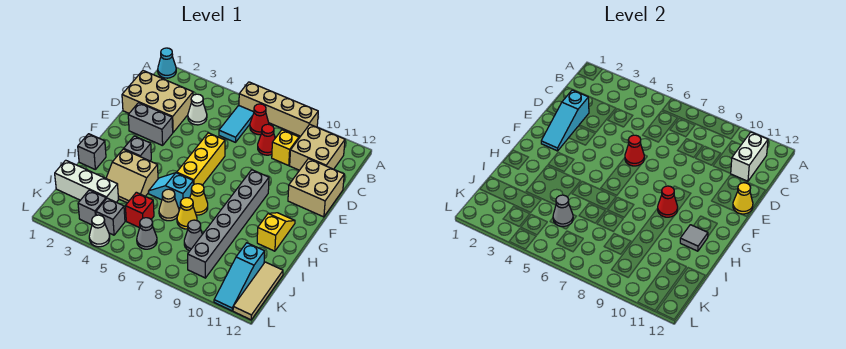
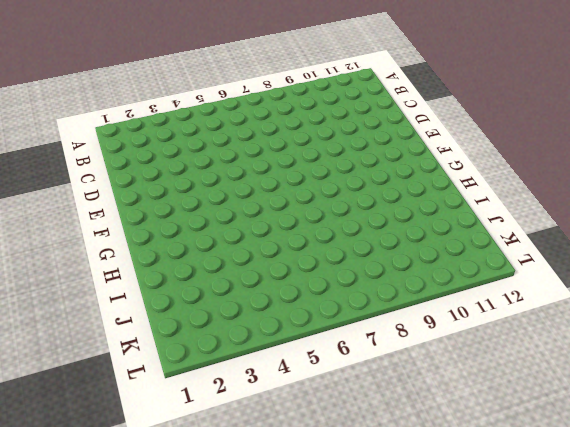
none -> cyan 1x1 cone [158,48,176,78]
none -> tan 1x4 brick [239,82,318,136]
none -> cyan 1x2 tile [219,105,254,142]
none -> red 1x1 cone [250,104,269,135]

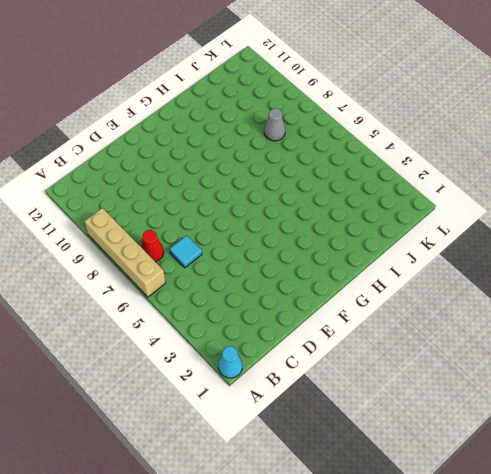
cyan 1x1 tile [170,235,202,268] -> cyan 1x2 tile [219,105,254,142]
none -> tan 2x2 brick [290,124,345,170]
none -> tan 2x3 brick [122,71,193,132]
none -> white 1x1 cone [188,94,207,125]
none -> red 1x1 cone [258,124,275,155]

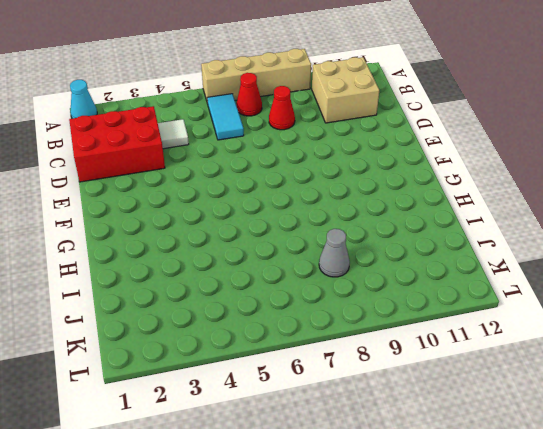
red 2x3 brick [69,106,165,182] -> tan 2x3 brick [122,71,193,132]
white 1x1 tile [158,119,189,149] -> white 1x1 cone [188,94,207,125]
none -> yellow 1x1 brick [272,130,299,165]
none -> tan 2x2 brick [288,159,344,217]
none -> grey 1x2 brick [128,103,173,146]
none -> yellow 1x3 brick [177,133,225,185]

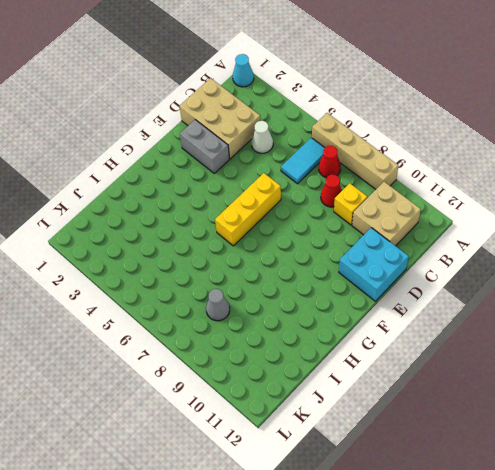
cyan 2x2 brick [339,228,409,301] -> tan 2x2 brick [288,159,344,217]
none -> grey 1x6 brick [188,170,269,278]
none -> grey 1x1 brick [124,136,151,161]
none -> yellow 1x2 slope [257,213,295,251]
none -> grey 1x1 brick [78,134,106,169]

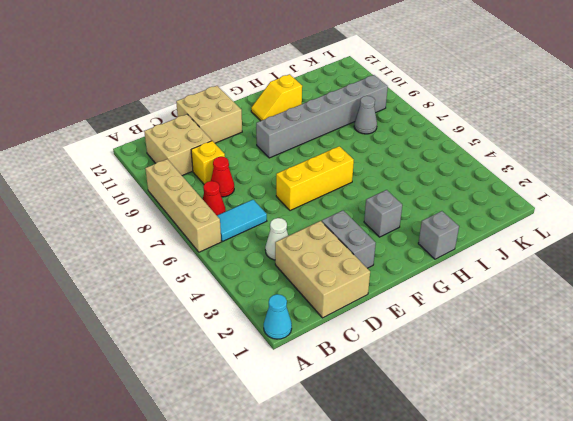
none -> tan 2x2 slope [106,149,158,203]
none -> cyan 1x2 slope [149,173,193,208]
none -> yellow 1x1 cone [190,184,208,215]
none -> tan 1x1 cone [159,189,179,221]

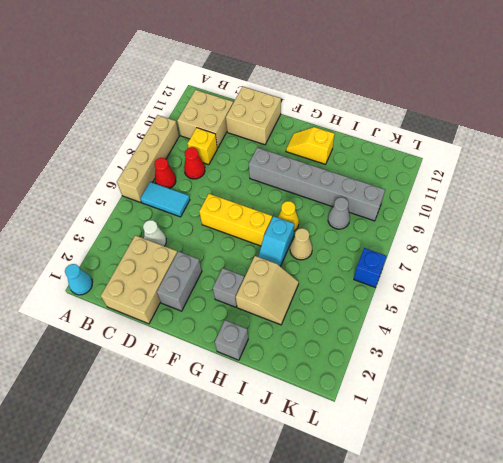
blue 1x1 brick [354,248,386,287] -> none
none -> yellow 1x1 cone [177,198,197,229]
none -> white 1x3 brick [55,160,119,202]
none -> red 1x1 brick [125,192,154,228]
none -> cyan 1x3 slope [214,243,265,311]

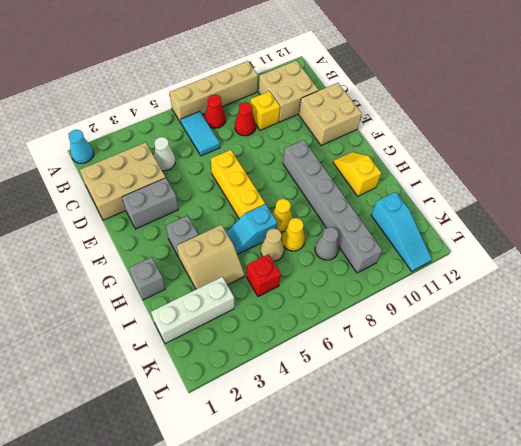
none -> tan 1x3 tile [233,262,283,320]
none -> grey 1x1 brick [78,190,106,225]
none -> grey 1x1 brick [96,198,125,235]
none -> grey 1x1 cone [137,218,157,249]

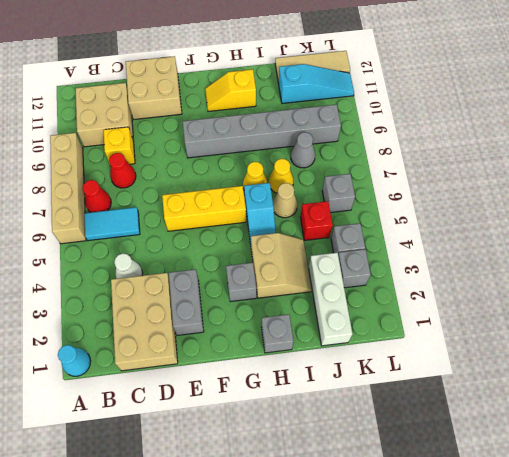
grey 1x1 brick [322,174,355,213] -> grey 1x1 cone [137,218,157,249]
none -> white 1x1 cone [89,215,110,247]
none -> white 1x2 brick [730,132,768,181]
none -> cyan 1x3 slope [541,90,589,151]
none -> red 1x1 cone [625,135,644,166]

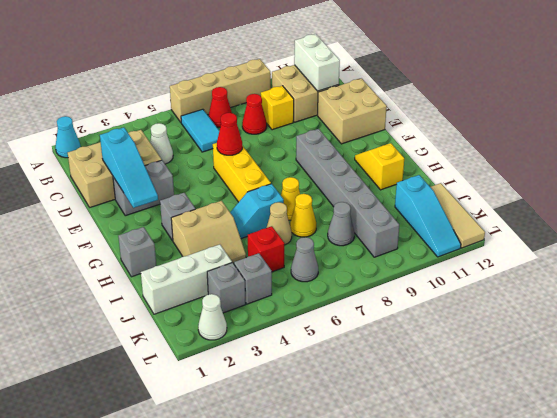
white 1x1 cone [198,294,227,340] -> white 1x1 cone moved to [89,215,110,247]
none -> yellow 1x1 cone [733,183,753,214]
none -> red 1x1 cone [658,186,678,217]
none -> grey 1x1 tile [680,225,708,251]
none -> grey 1x1 cone [553,195,573,226]

